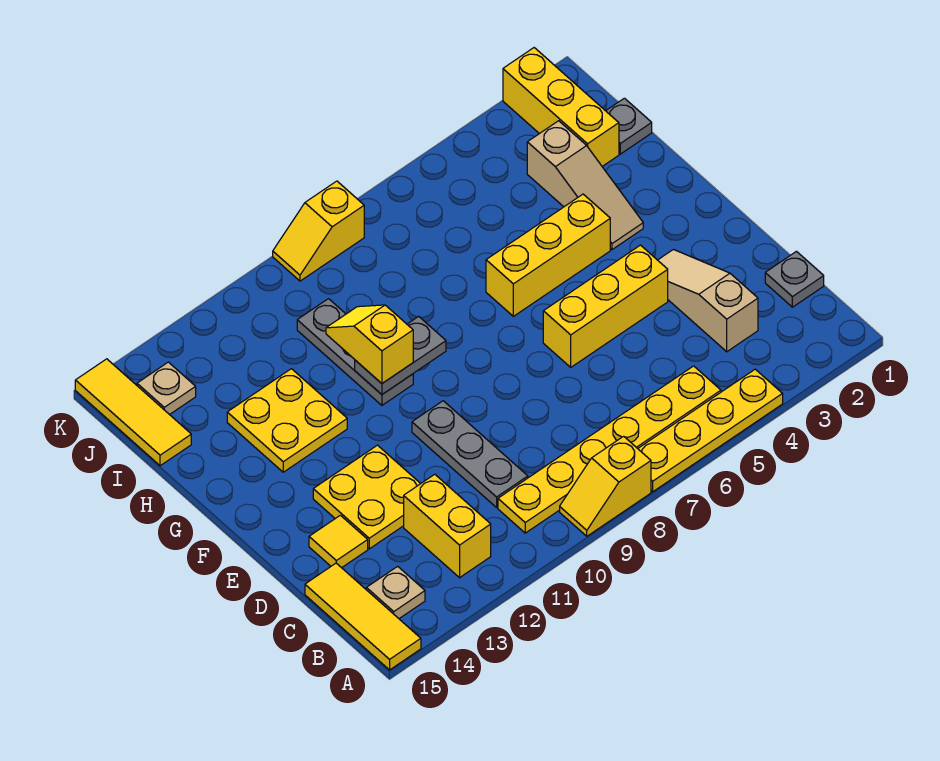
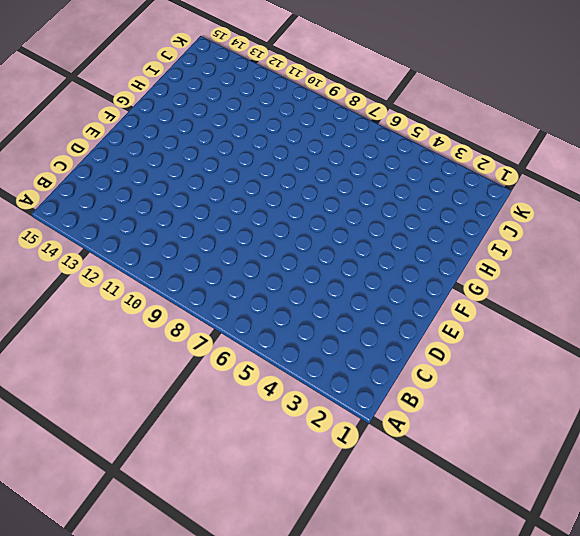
none -> yellow 1x4 plate [638,369,783,492]
none -> yellow 1x2 slope [560,436,651,536]
none -> yellow 1x3 tile [305,563,421,670]

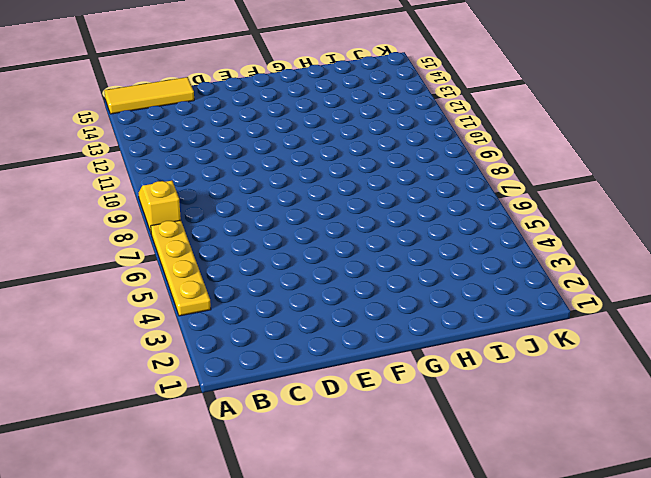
none -> yellow 1x6 plate [498,366,721,533]
none -> yellow 1x2 brick [404,474,491,578]
none -> tan 1x1 plate [366,566,425,619]

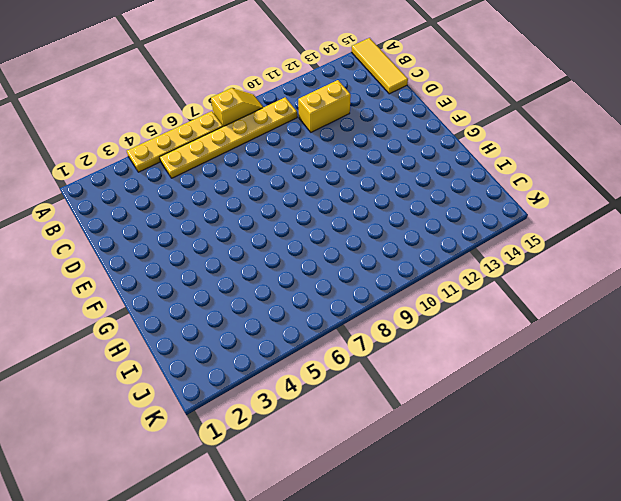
yellow 1x2 brick [298,80,351,132] -> yellow 1x2 brick turned to [404,474,491,578]
none -> tan 1x1 plate [366,566,425,619]
none -> grey 1x1 plate [765,251,824,307]
none -> tan 1x3 slope [658,250,758,352]

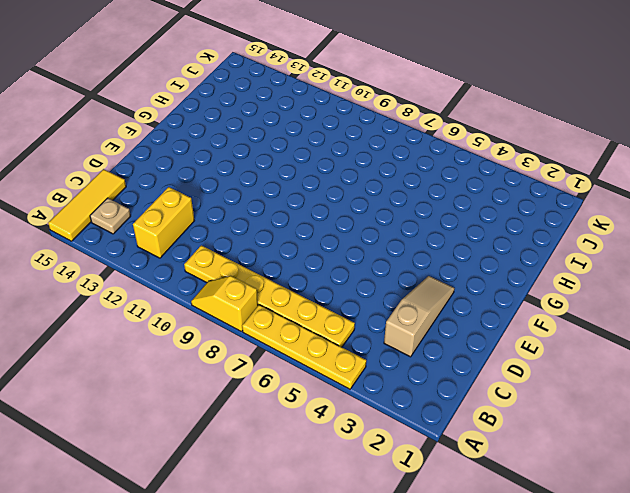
none -> grey 1x1 plate [765,251,824,307]
none -> grey 1x3 plate [412,401,528,507]
none -> yellow 2x2 plate [313,445,421,549]

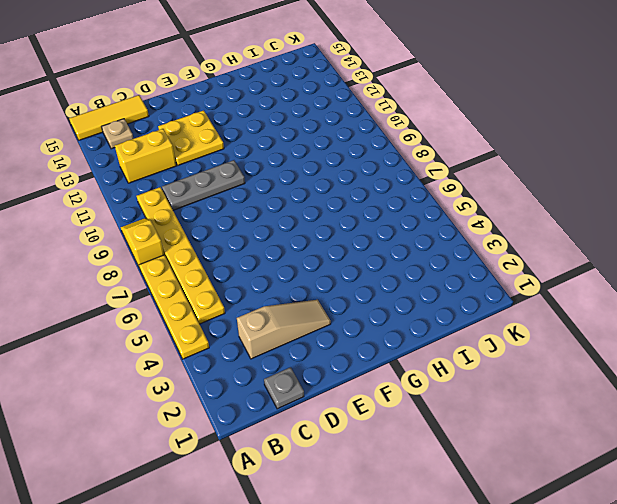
none -> yellow 1x1 tile [309,515,368,568]
none -> yellow 1x3 brick [543,245,668,367]
none -> tan 1x3 slope [527,121,643,250]

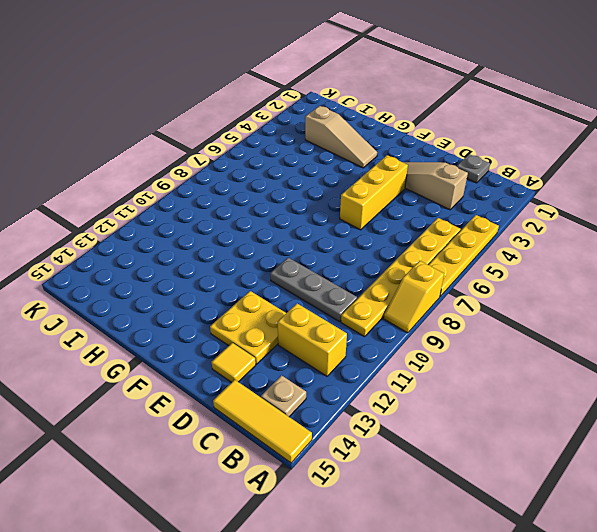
none -> yellow 1x3 brick [486,194,610,316]
none -> grey 1x3 plate [297,299,413,405]
none -> yellow 2x2 plate [227,369,347,472]

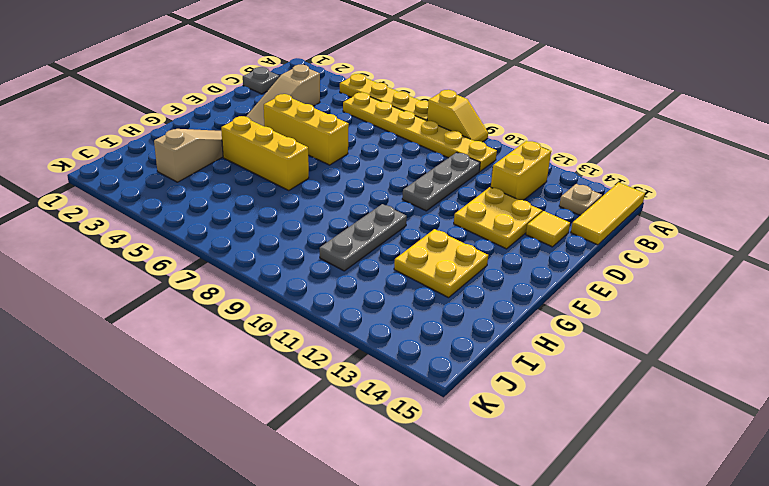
none -> grey 1x1 plate [606,98,652,154]
none -> yellow 1x3 brick [503,48,619,166]
none -> yellow 1x3 tile [75,359,191,466]

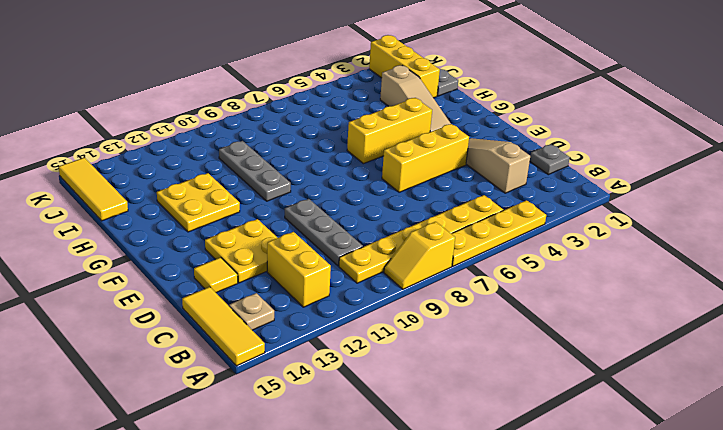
none -> tan 1x1 plate [137,362,196,415]
none -> yellow 1x2 slope [273,181,364,281]
none -> grey 1x2 plate [355,316,446,394]

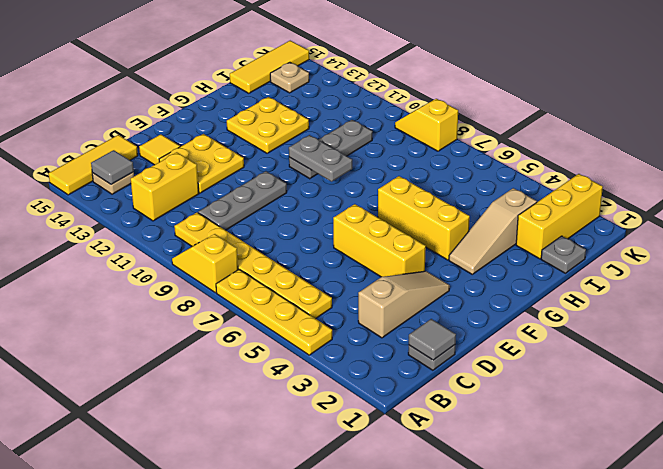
grey 1x1 tile [91,150,134,185] -> none
grey 1x1 tile [409,319,456,360] -> none
none -> yellow 1x2 slope [326,305,413,383]

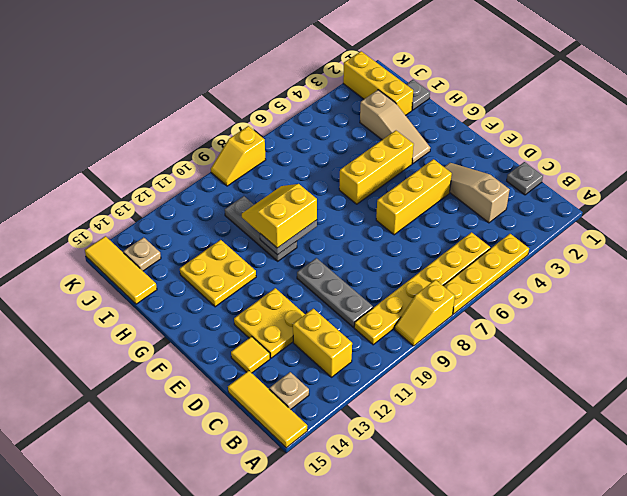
yellow 2x2 slope [242,184,317,248] -> yellow 1x2 slope [326,305,413,383]

